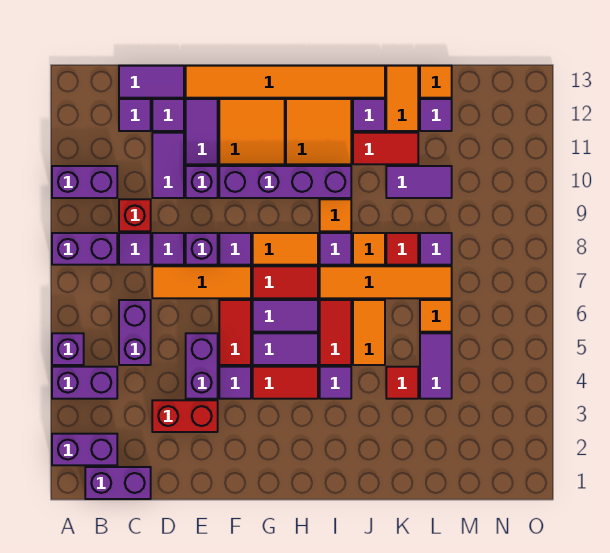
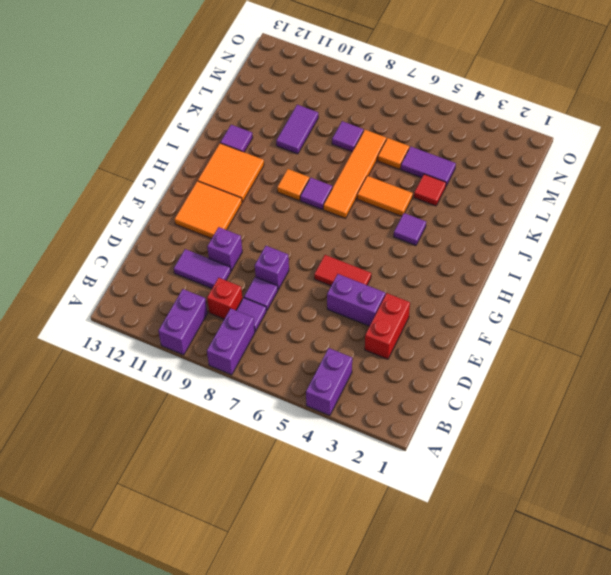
none -> purple 1x2 brick [52,434,117,465]
none -> purple 1x1 brick [52,333,84,365]
none -> purple 1x2 brick [85,467,151,499]
none -> purple 1x2 brick [119,300,151,365]

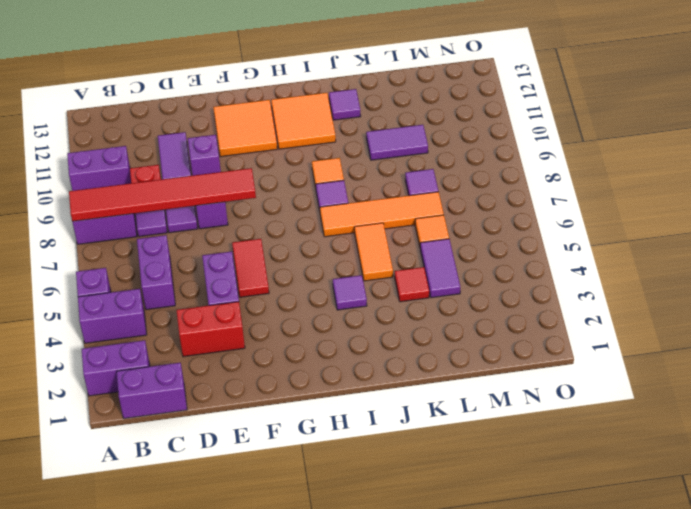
red 1x6 tile [69,168,256,222] -> none
none -> purple 1x1 tile [119,99,151,131]
none -> purple 1x2 tile [119,66,184,98]
none -> orange 1x3 tile [152,266,251,298]
none -> purple 1x1 tile [152,99,184,131]

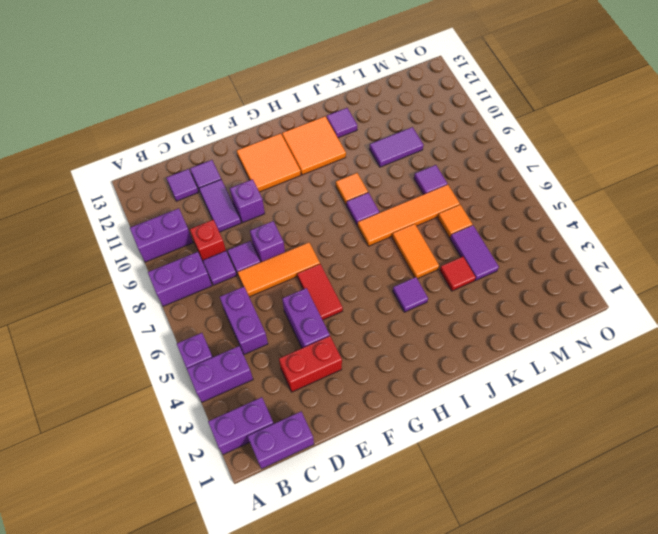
none -> purple 1x2 tile [119,66,184,98]
none -> purple 1x2 tile [186,99,218,164]
none -> orange 1x6 tile [186,66,385,98]
none -> purple 1x1 tile [219,367,251,399]

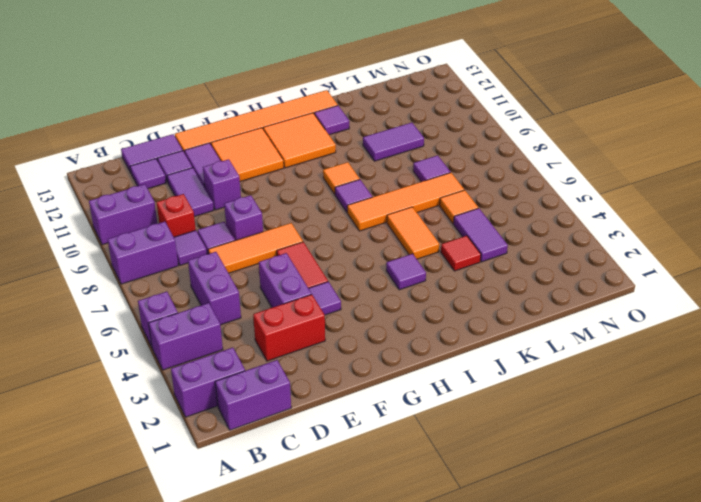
none -> purple 1x1 tile [219,233,251,265]
none -> purple 1x4 brick [219,166,351,198]
none -> red 1x2 tile [253,367,318,399]
none -> purple 1x2 tile [253,333,318,365]

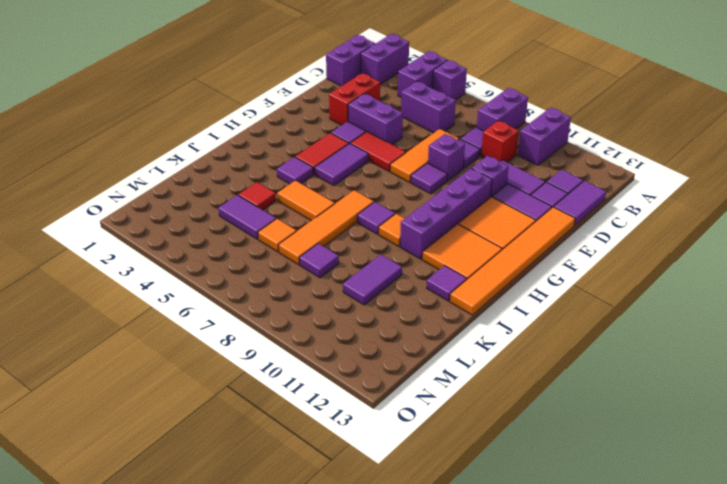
none -> purple 1x2 tile [253,300,318,332]
none -> red 1x2 tile [253,266,318,298]
none -> orange 1x2 tile [253,233,318,265]
none -> red 1x2 tile [320,300,351,365]

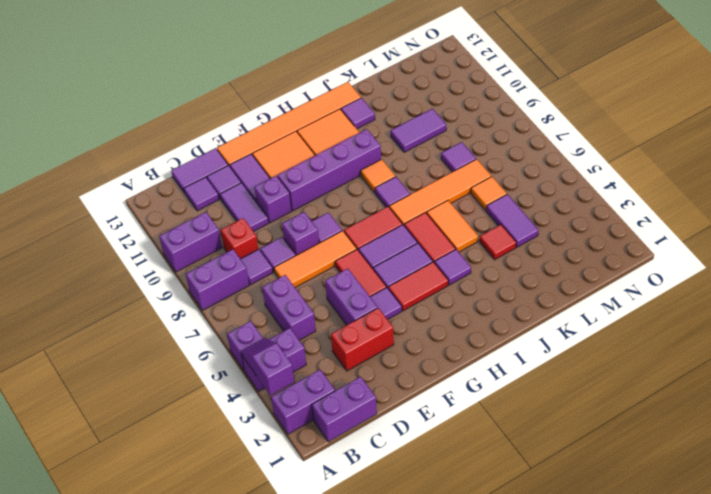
purple 1x2 slope [241,338,294,395] -> none
none -> orange 1x2 tile [253,233,318,265]
none -> orange 1x1 tile [353,233,385,265]
none -> red 1x2 tile [353,133,418,164]
none -> red 1x1 tile [386,233,418,265]

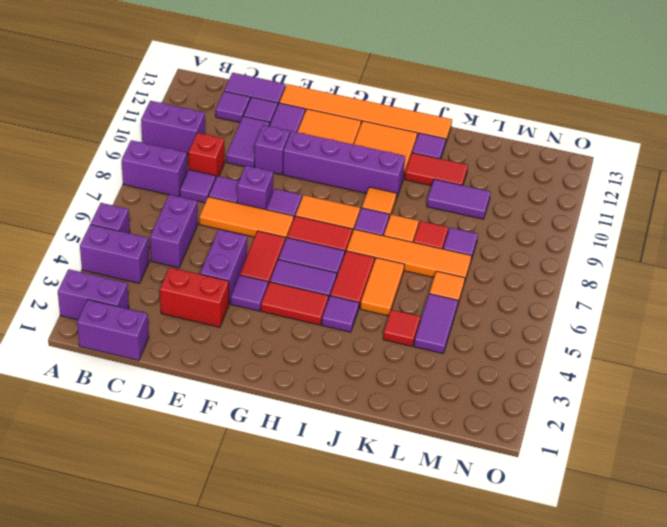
none -> orange 1x2 tile [386,66,418,131]
none -> purple 1x1 tile [420,99,452,131]
none -> orange 1x1 tile [420,66,452,98]

